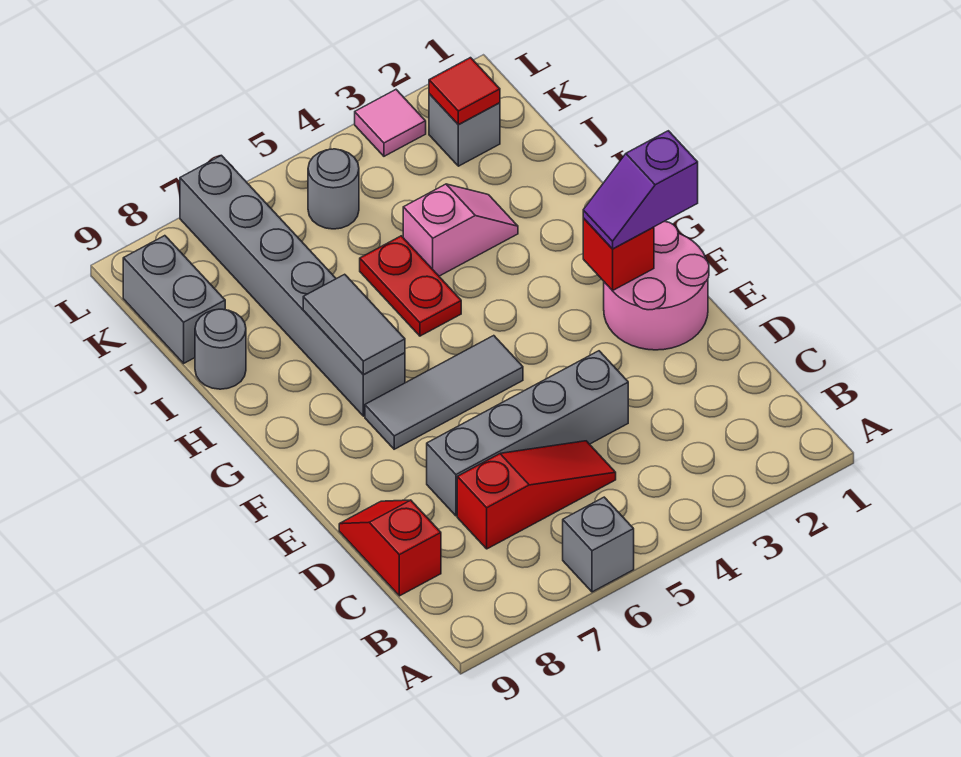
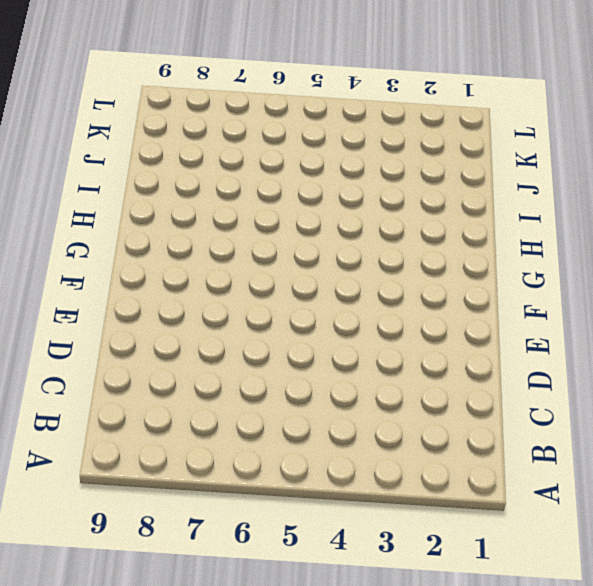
none -> grey 1x1 brick [563,497,634,592]
none -> red 1x3 slope [457,441,616,549]
none -> red 1x2 slope [339,500,441,596]

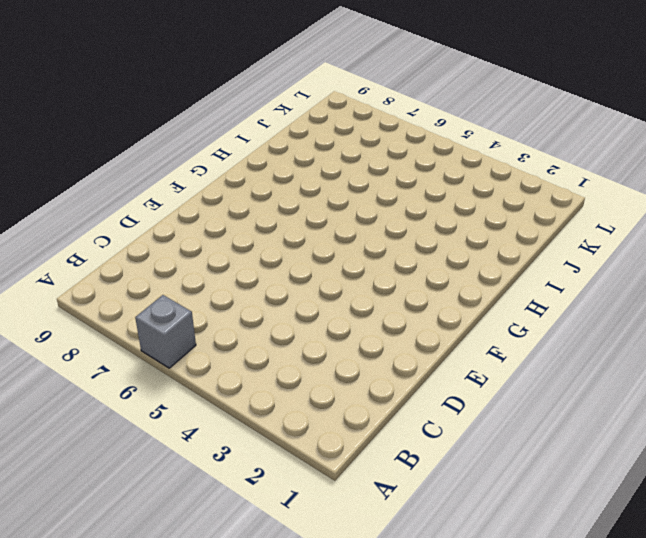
none -> red 1x3 slope [457,441,616,549]
none -> red 1x2 slope [339,500,441,596]
none -> grey 1x4 brick [427,351,628,516]

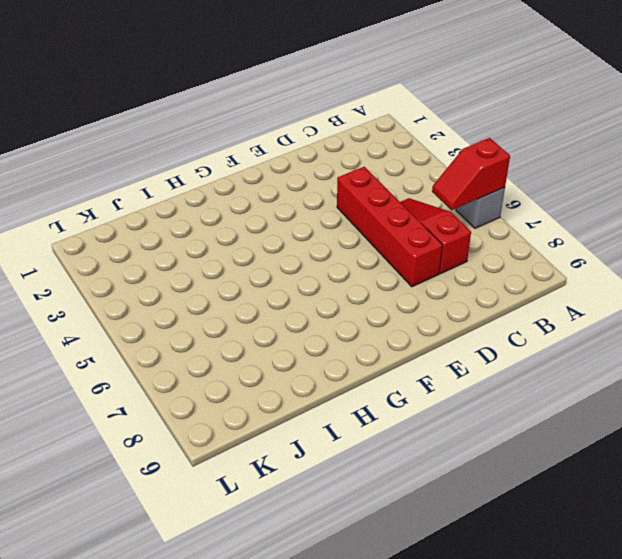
red 1x2 slope [432,138,510,210] -> red 1x2 slope moved to [339,500,441,596]
red 1x4 brick [337,167,442,287] -> grey 1x4 brick [427,351,628,516]
none -> pink 2x2 round brick [604,221,709,350]
none -> grey 1x3 tile [365,336,523,449]
none -> grey 1x6 brick [180,155,405,416]

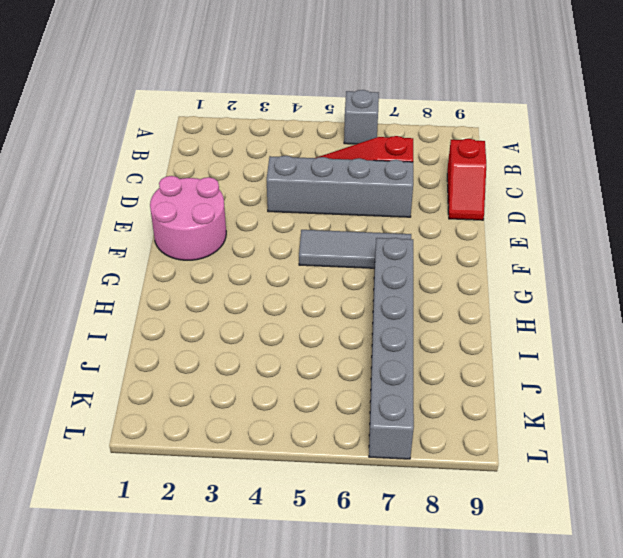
none -> red 1x2 plate [360,236,461,336]
none -> pink 1x2 slope [403,184,518,276]
none -> grey 1x1 round brick [195,309,246,389]

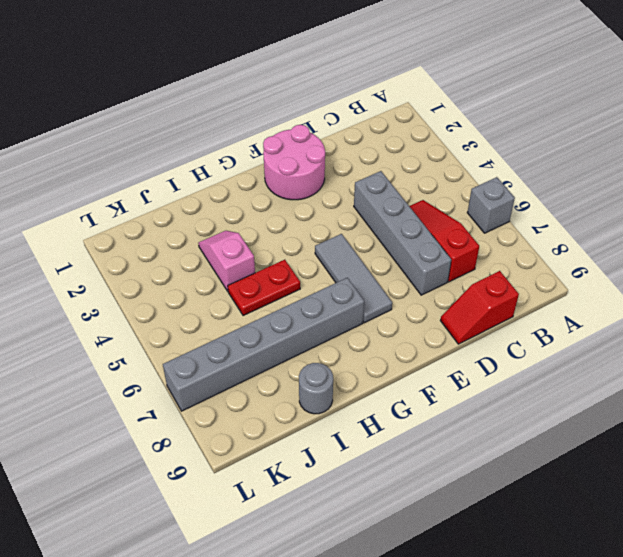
none -> grey 1x2 brick [123,236,225,363]
none -> grey 1x1 brick [429,94,500,166]
none -> grey 1x1 round brick [308,149,359,229]

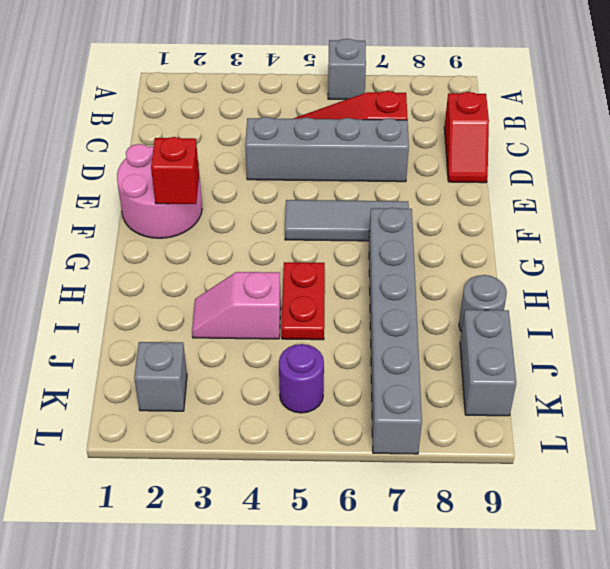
purple 1x1 round brick [279,344,324,413] -> grey 1x1 round brick [308,149,359,229]
none -> pink 1x1 tile [355,90,426,156]
none -> grey 1x2 tile [303,274,405,375]
none -> red 1x1 tile [429,58,500,125]

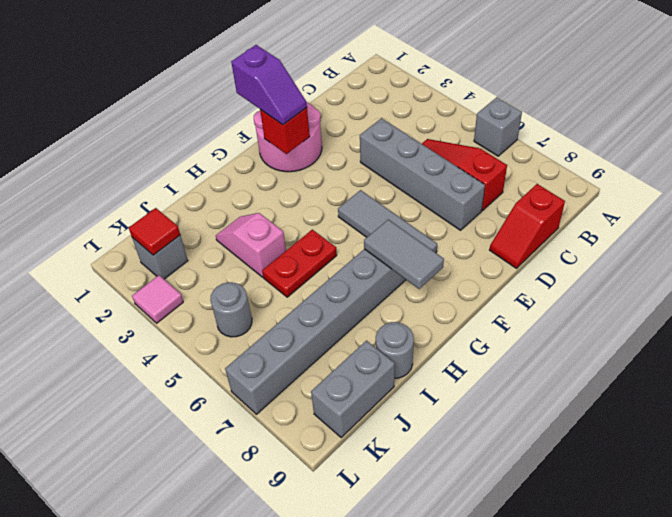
grey 1x2 tile [364,220,444,289] -> grey 1x2 tile turned to [303,274,405,375]

